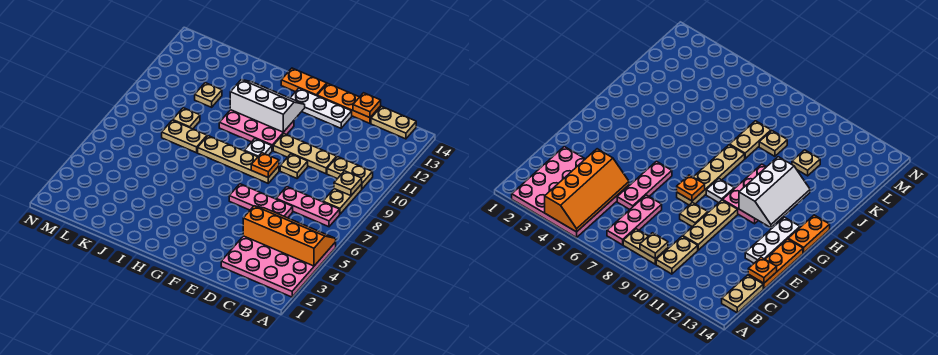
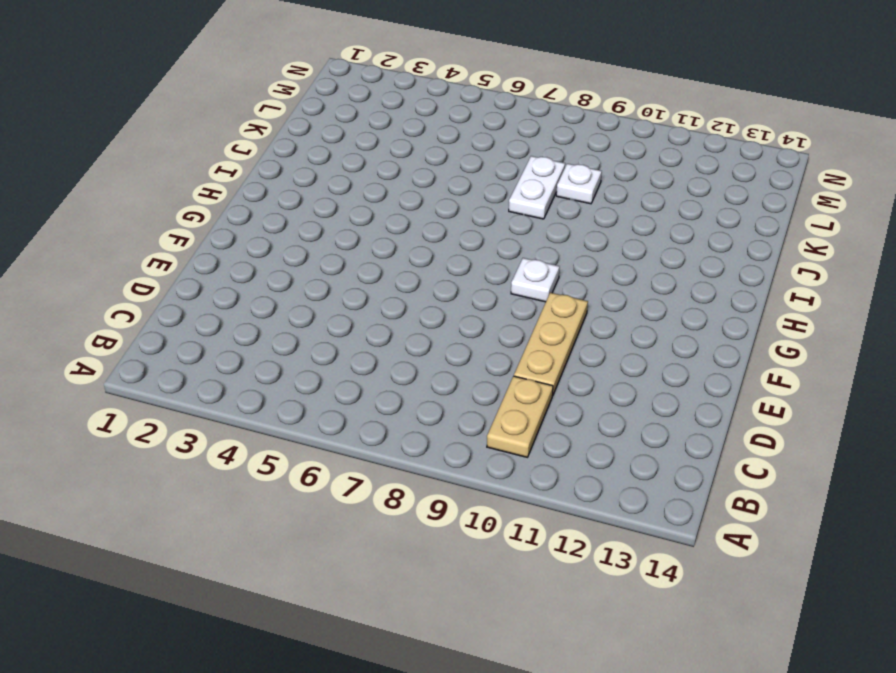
white 1x2 plate [509,156,565,219] -> tan 1x2 plate [162,120,207,153]
white 1x1 plate [556,164,602,204] -> tan 1x1 plate [173,108,200,129]
none -> pink 4x4 plate [221,236,336,297]
none -> pink 1x3 plate [276,187,340,227]
none -> tan 1x2 plate [323,184,362,214]

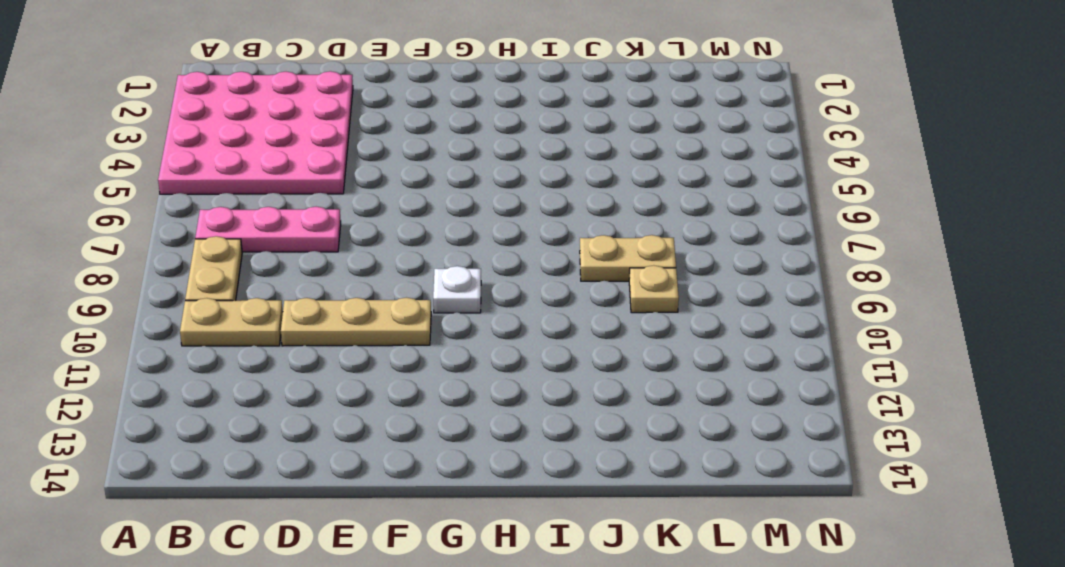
none -> tan 1x2 plate [371,106,416,139]
none -> pink 1x3 plate [229,184,293,218]
none -> orange 1x3 plate [317,83,381,123]

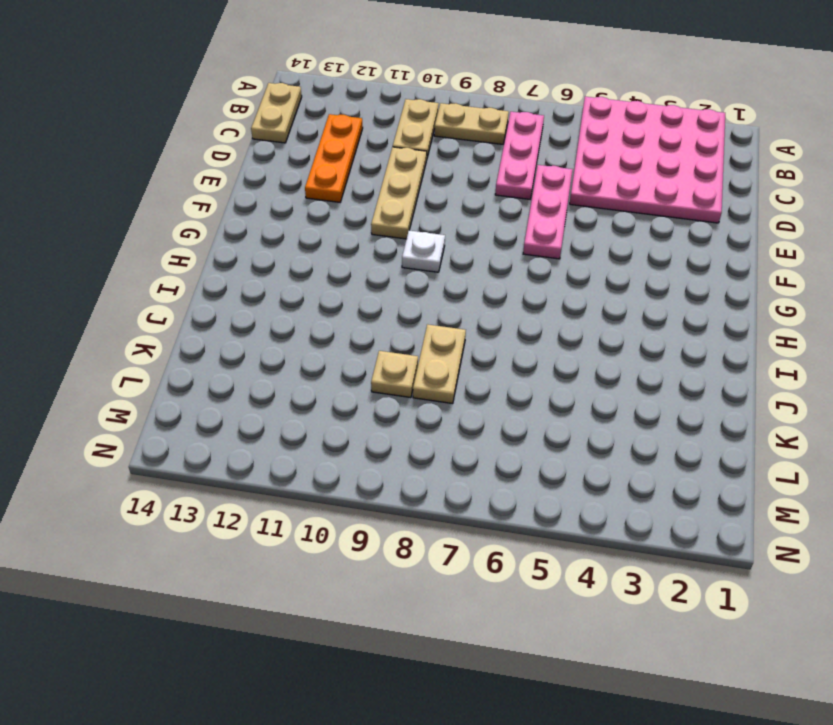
orange 1x3 plate [305,114,363,202] -> orange 1x3 plate moved to [317,83,381,123]
none -> tan 1x1 plate [280,154,308,178]
none -> white 1x3 plate [291,88,352,128]
none -> tan 1x4 plate [198,136,279,183]

